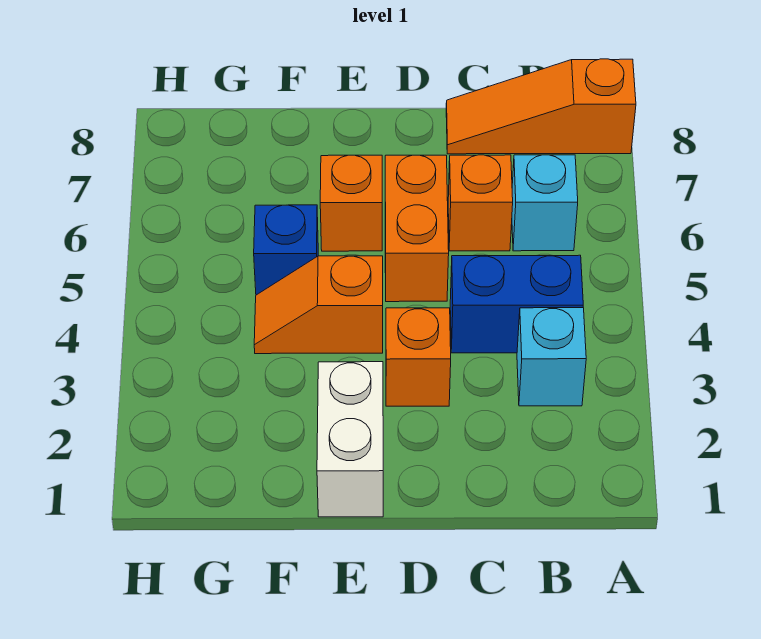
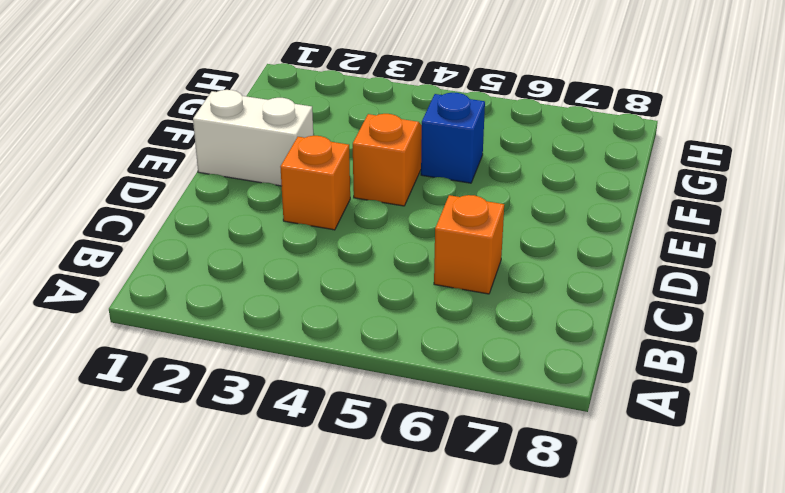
none -> orange 1x3 slope [446,59,636,154]
none -> cyan 1x1 brick [517,308,586,406]

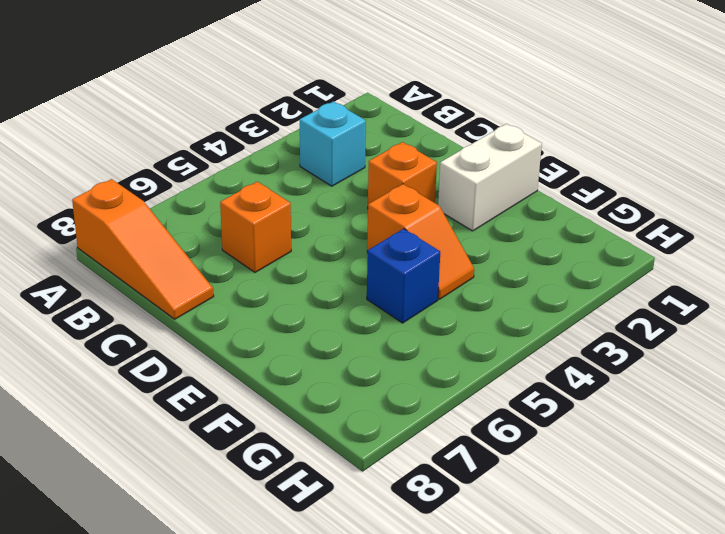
none -> blue 1x2 brick [450,255,583,353]
none -> cyan 1x1 brick [512,155,578,251]

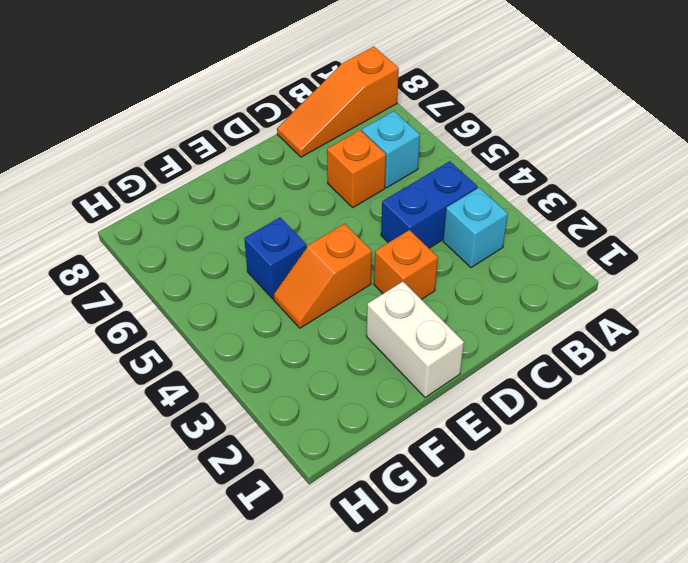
none -> orange 1x2 brick [385,155,449,302]
none -> orange 1x1 brick [320,155,382,251]

